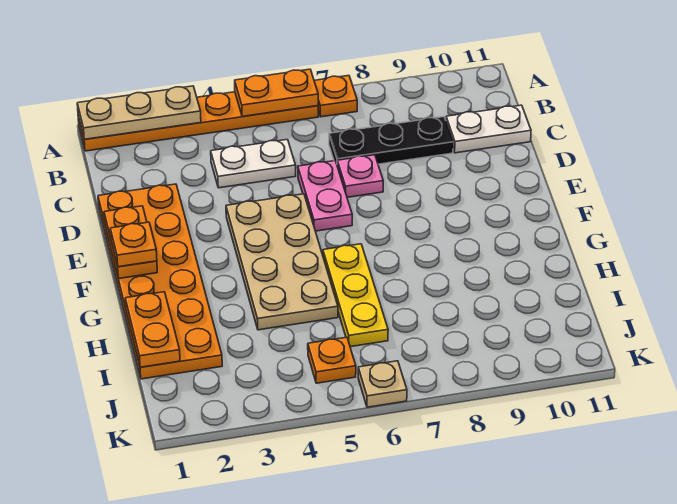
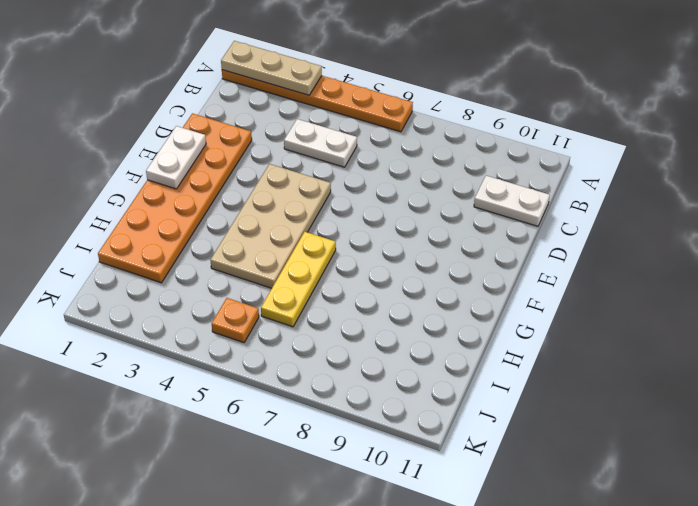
white 1x2 plate [146,126,206,189] -> orange 1x2 plate [104,206,157,279]
none -> orange 1x1 plate [314,76,357,117]
none -> black 1x3 plate [329,117,453,164]
none -> pink 1x2 plate [298,161,352,231]

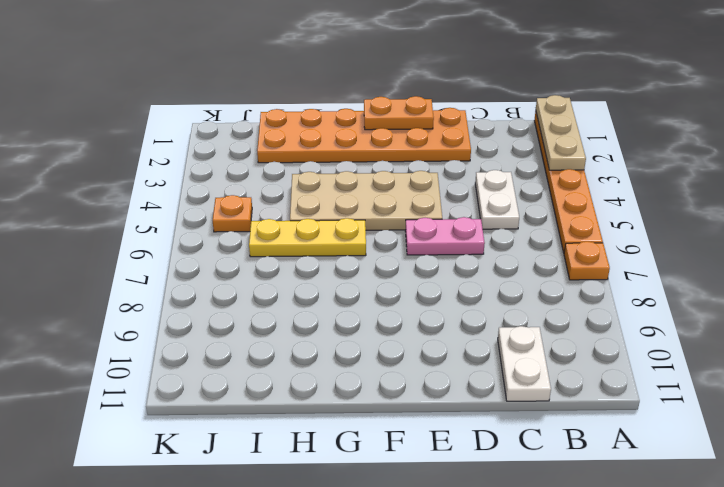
none -> black 1x3 plate [329,117,453,164]
none -> pink 1x1 plate [337,155,383,197]
none -> tan 1x1 plate [358,361,407,407]

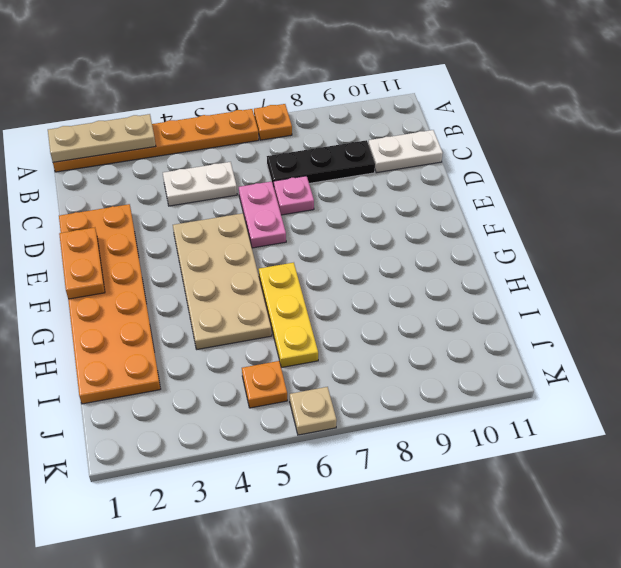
none -> orange 1x2 plate [235,69,318,116]
none -> orange 1x2 plate [125,292,180,367]
none -> orange 1x1 plate [110,222,157,267]

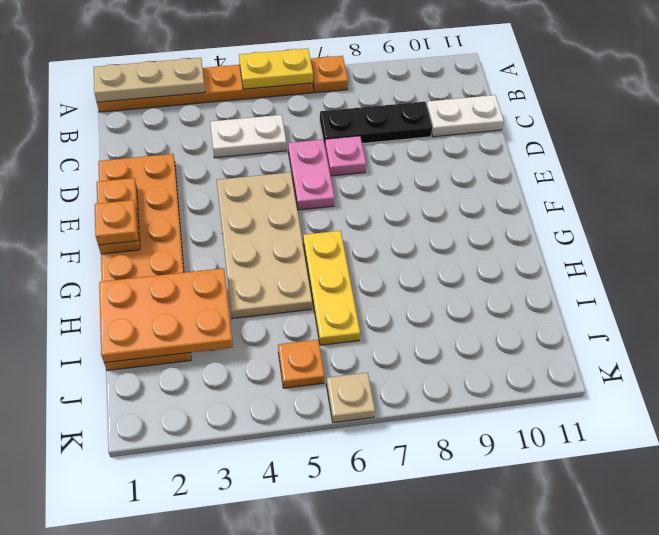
yellow 1x2 plate [239,49,313,89] -> orange 1x2 plate [235,69,318,116]
orange 2x3 plate [99,268,233,363] -> orange 1x2 plate [125,292,180,367]

